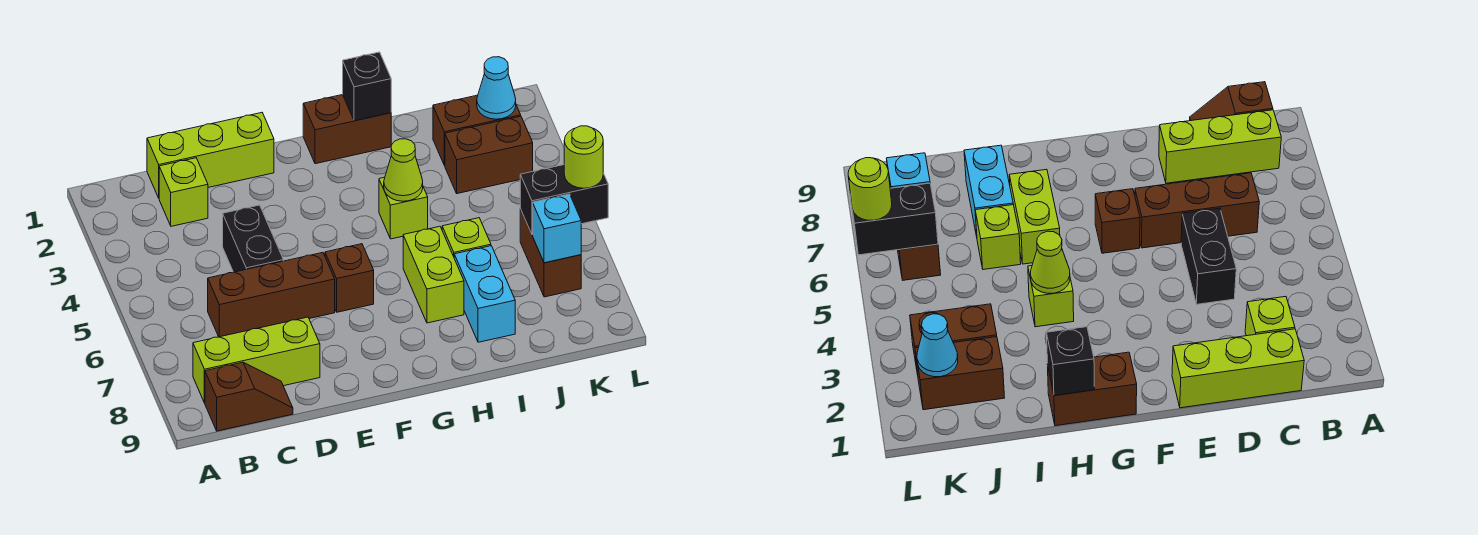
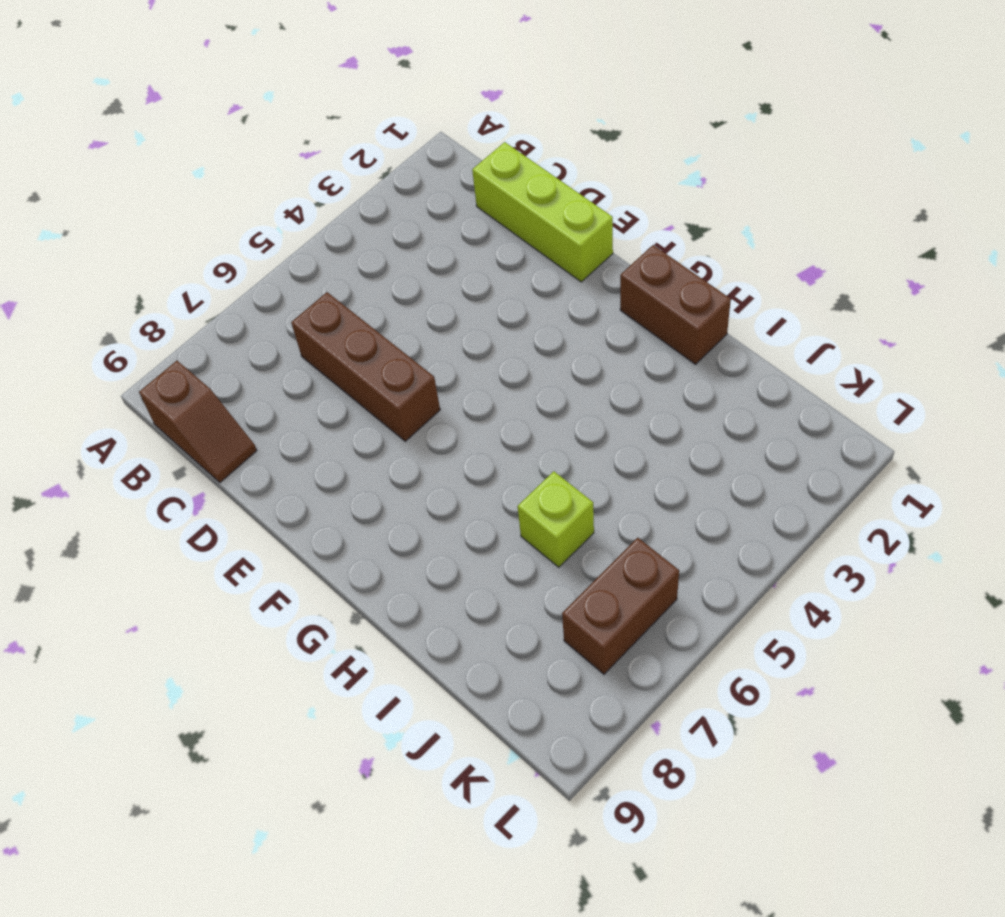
none -> lime 1x3 brick [193,317,320,403]
none -> lime 1x1 brick [159,158,208,226]
none -> black 1x2 brick [223,205,283,272]

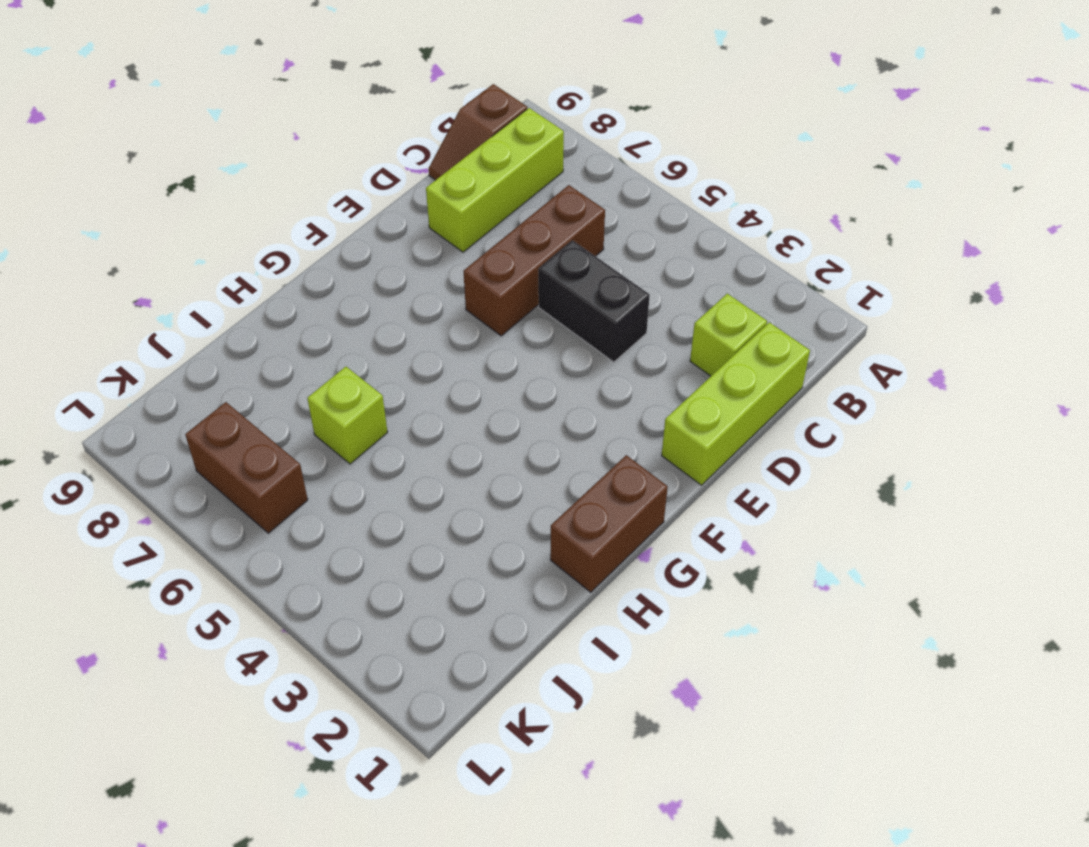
none -> brown 1x1 brick [325,244,374,312]
none -> lime 1x1 brick [379,177,428,239]
none -> lime 1x2 brick [403,226,464,323]

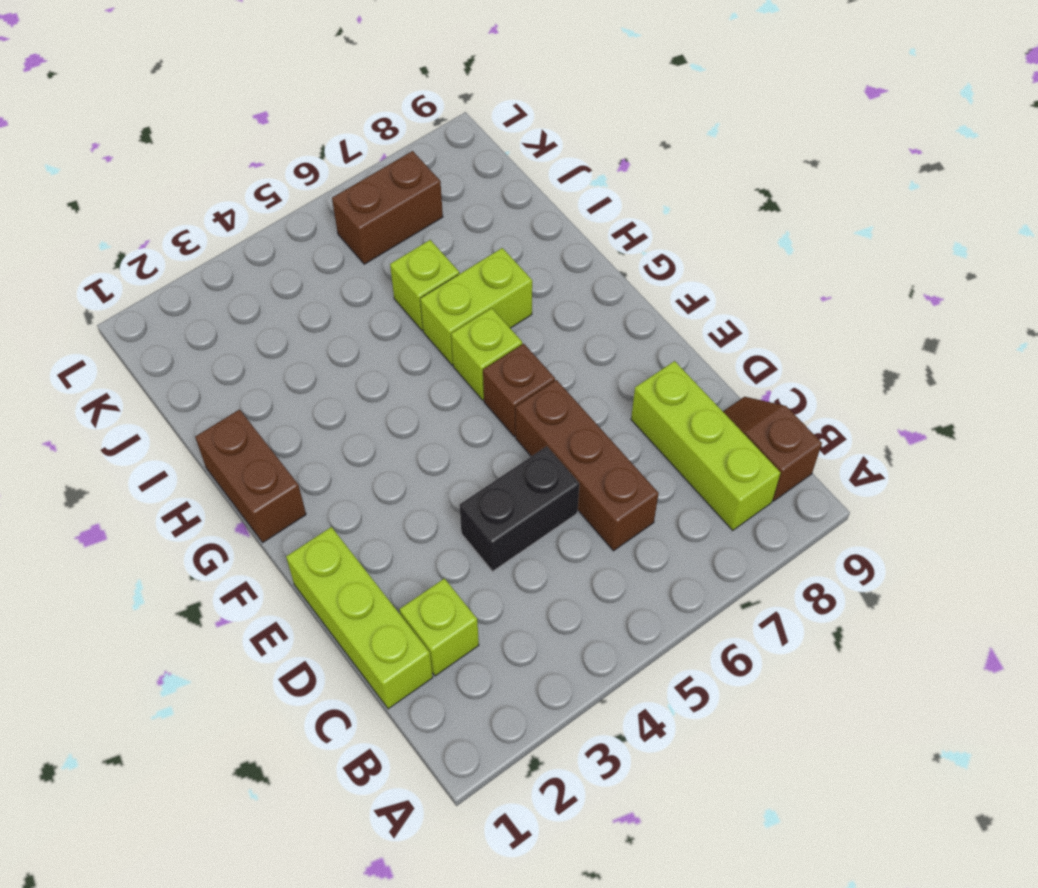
lime 1x1 brick [451,308,522,400] -> lime 1x1 brick moved to [379,177,428,239]
none -> cyan 1x2 brick [454,246,515,342]
none -> brown 1x2 brick [433,95,521,166]
none -> brown 1x2 brick [445,116,533,194]

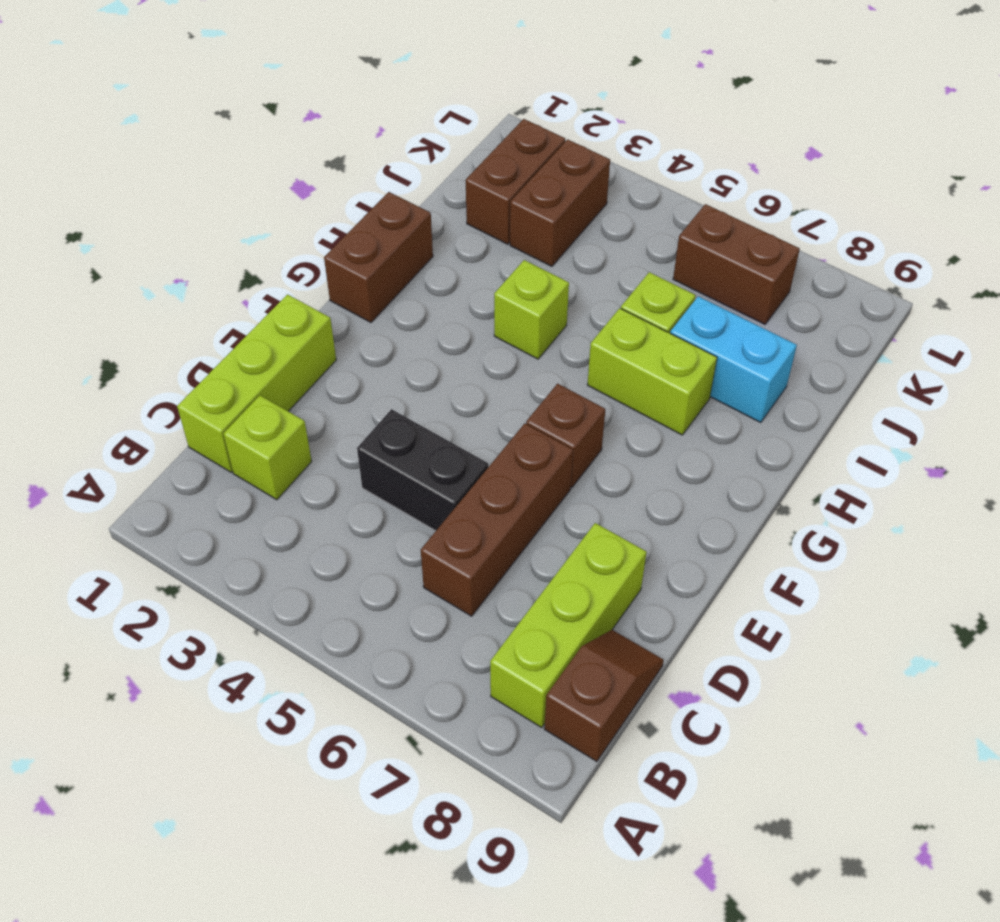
none -> black 1x1 brick [343,52,391,121]
none -> lime 1x1 cone [384,139,423,201]
none -> cyan 1x1 cone [477,57,516,119]

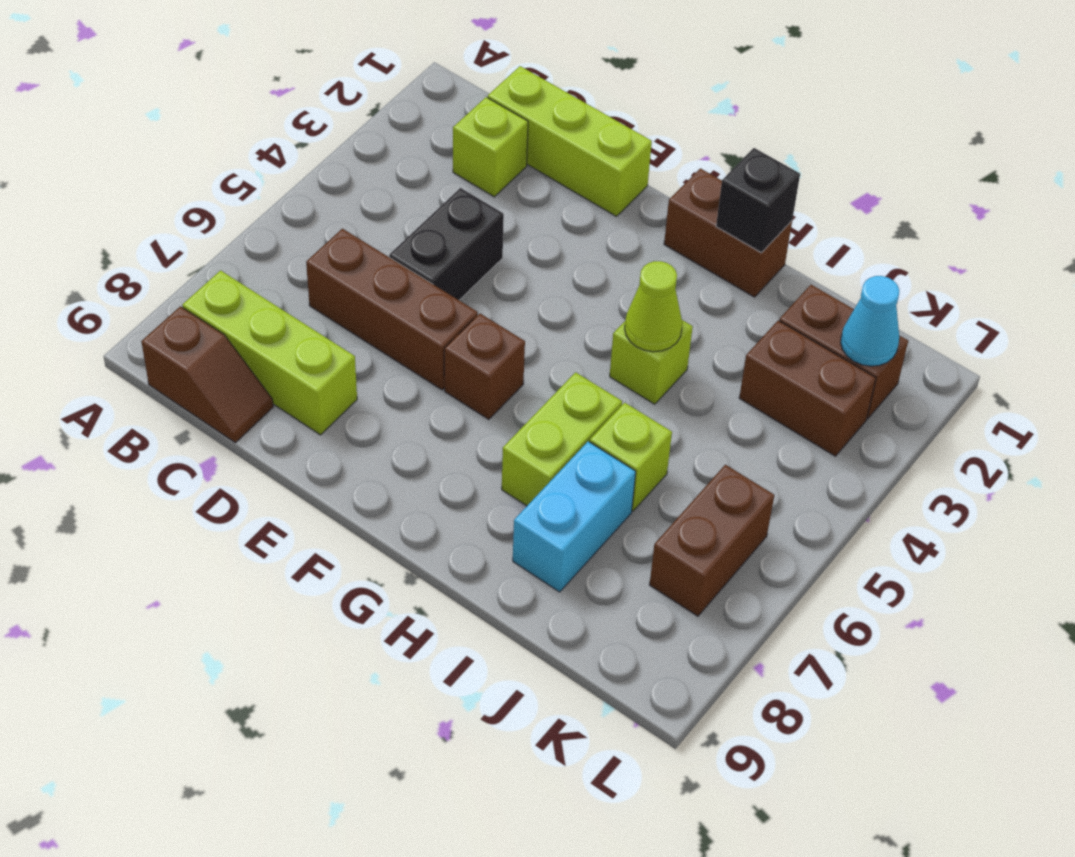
none -> black 1x2 brick [520,165,608,235]
none -> cyan 1x1 brick [533,194,581,263]
none -> lime 1x1 round brick [564,126,603,188]

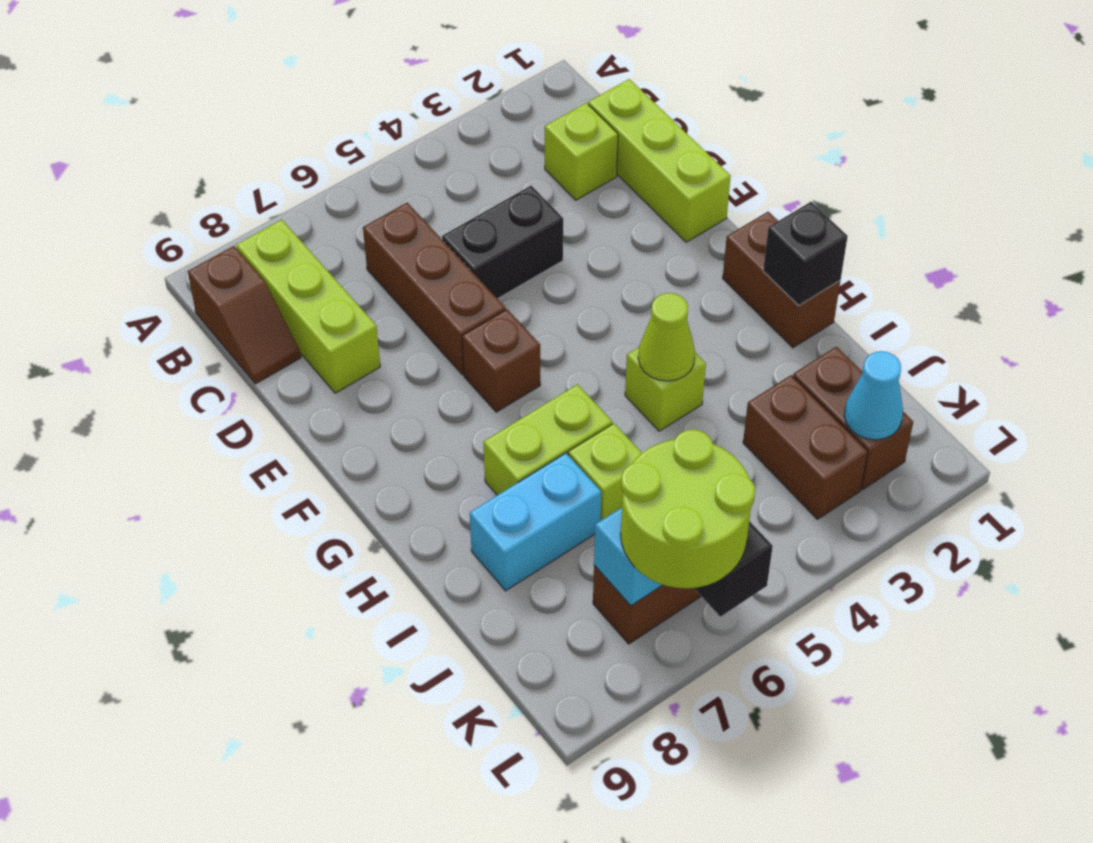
lime 2x2 round brick [621,429,755,588] -> lime 1x1 round brick [564,126,603,188]

